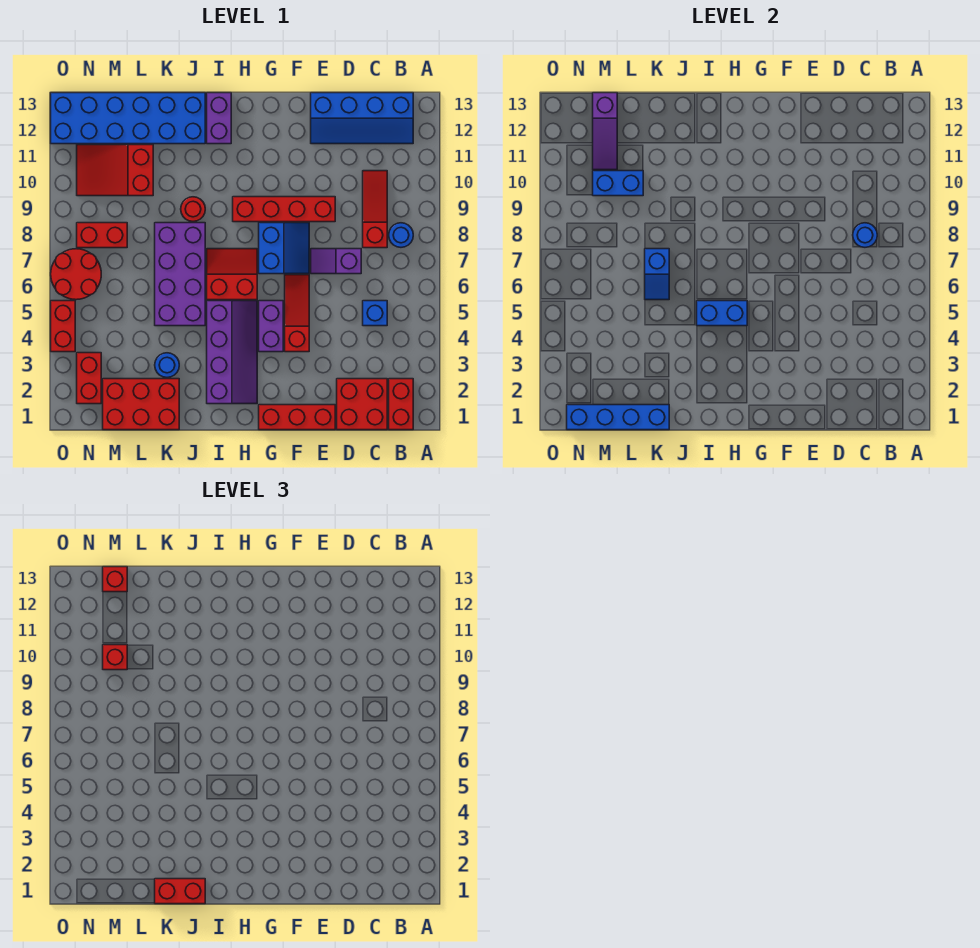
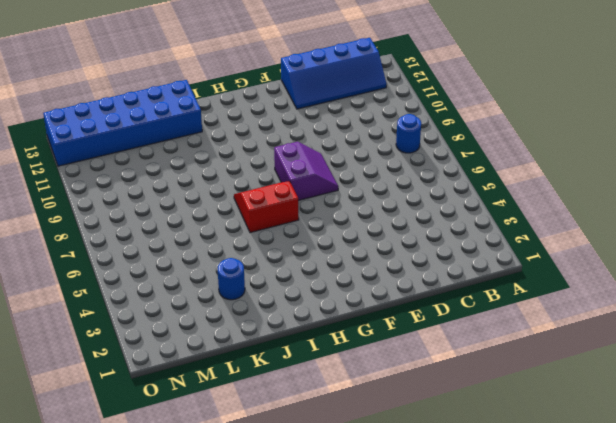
purple 2x2 slope [274,142,339,200] -> blue 2x2 slope [259,223,309,274]
none -> red 1x2 brick [389,379,413,430]
none -> red 2x2 brick [337,379,387,430]
none -> blue 1x1 brick [363,301,387,326]
none -> red 1x3 slope [363,171,387,248]

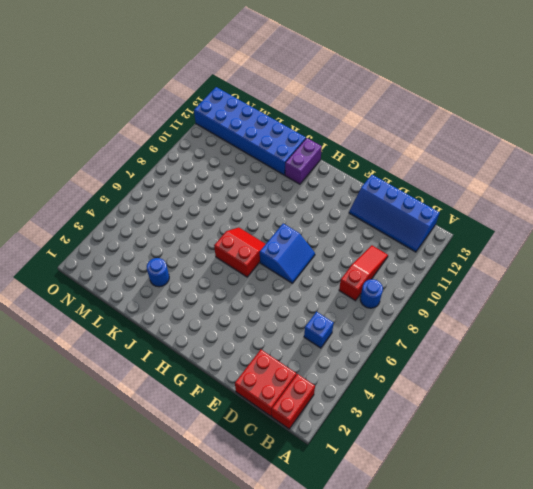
none -> purple 1x2 slope [311,249,361,274]
none -> red 1x3 brick [259,405,335,430]
none -> red 1x4 brick [233,197,335,222]
none -> red 1x3 slope [285,275,309,352]

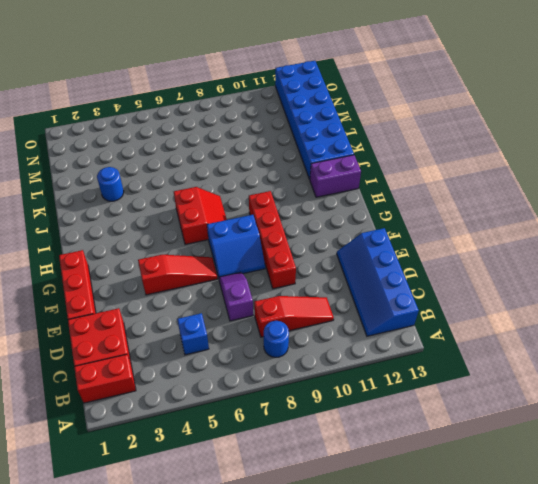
none -> purple 1x2 brick [259,301,283,352]
none -> purple 2x4 slope [207,301,257,404]
none -> purple 2x4 brick [155,223,205,326]
none -> red 1x1 round brick [181,197,205,221]

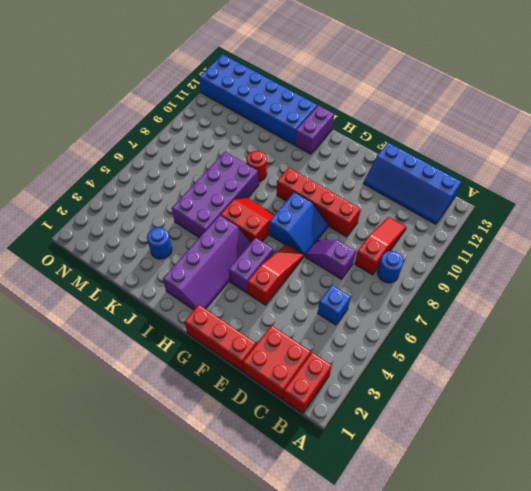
none -> red 2x3 brick [103,379,179,430]
none -> red 2x3 slope [77,145,153,196]
none -> red 1x2 brick [77,223,127,248]
none -> red 1x2 brick [77,353,101,404]

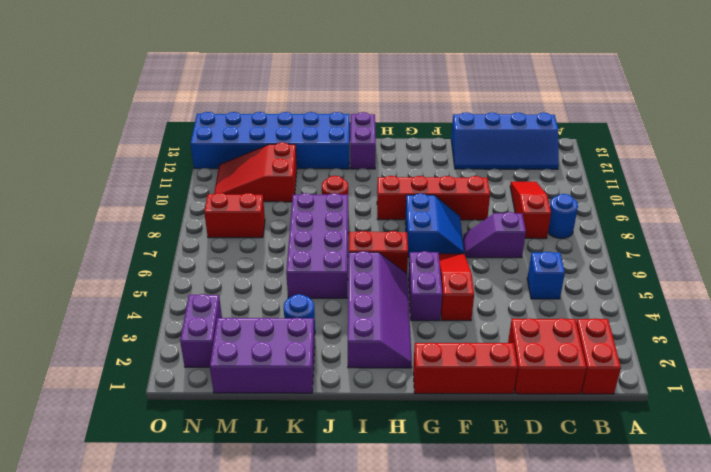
purple 2x3 brick [210,317,315,393] -> red 2x3 brick [103,379,179,430]
purple 1x2 brick [180,294,222,367] -> red 1x2 brick [77,353,101,404]
none -> red 2x2 round brick [51,249,101,300]
none -> red 1x2 brick [51,301,75,352]
none -> blue 1x1 round brick [853,223,877,247]
none -> blue 1x2 brick [697,301,747,326]

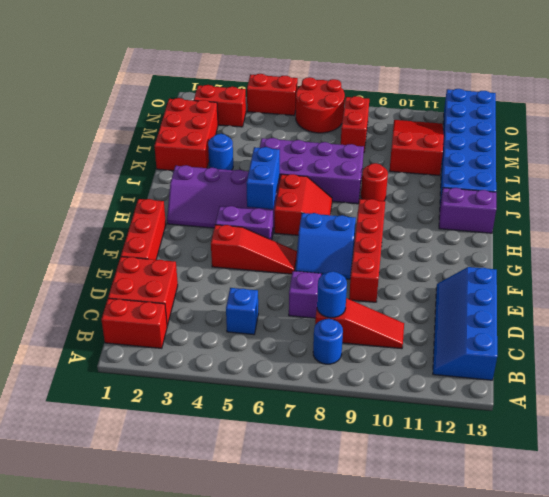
none -> blue 1x4 brick [567,405,669,430]
none -> blue 1x2 slope [645,249,669,300]
none -> blue 1x2 brick [593,171,643,196]
none -> purple 1x3 slope [593,93,617,170]

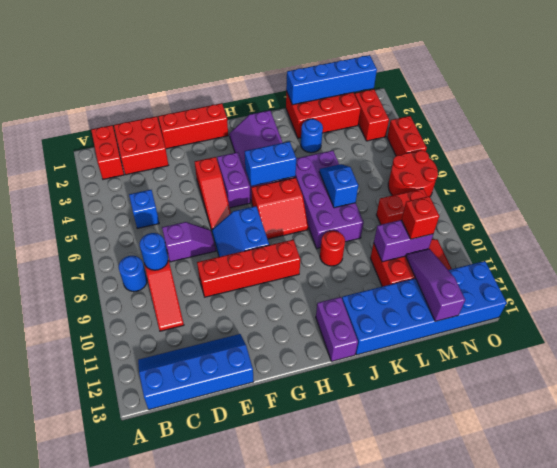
purple 1x2 brick [374,220,433,262] -> blue 1x2 brick [593,171,643,196]
none -> red 1x2 brick [155,879,205,904]
none -> red 1x1 brick [103,567,127,592]

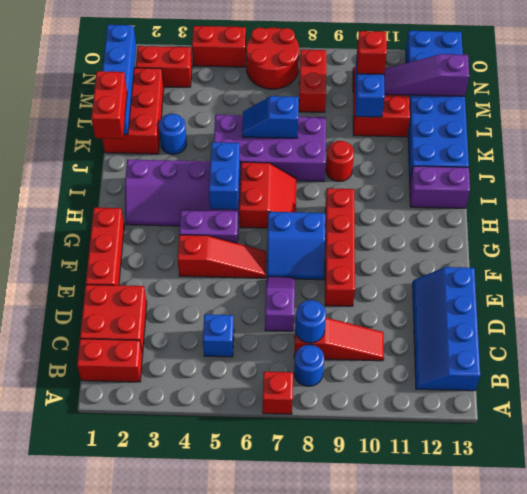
red 1x1 brick [263,371,293,414] -> red 1x1 brick moved to [103,567,127,592]

